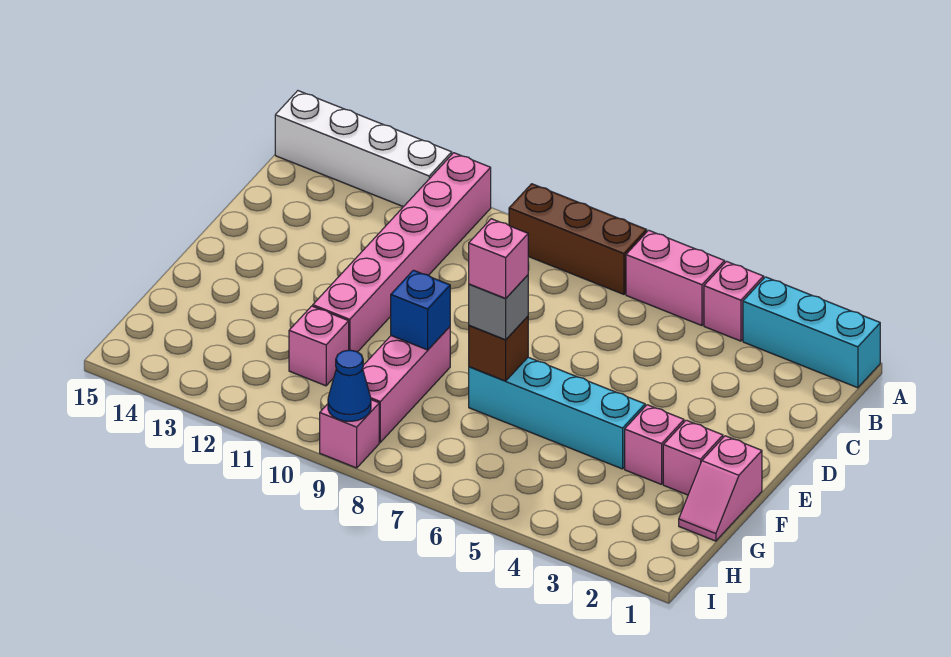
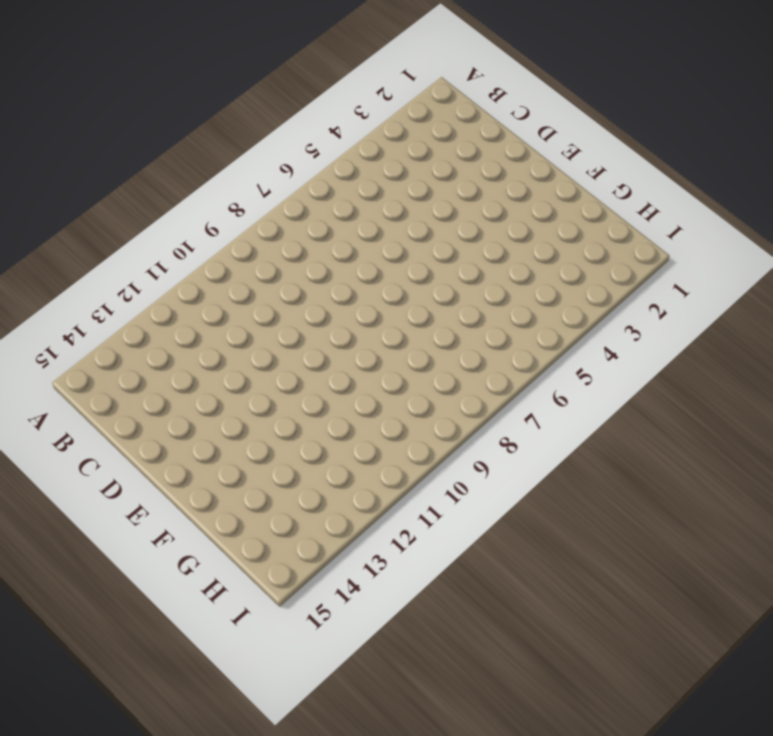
none -> cyan 1x3 brick [743,277,880,388]
none -> pink 1x1 brick [704,261,764,341]
none -> pink 1x2 brick [626,230,725,326]

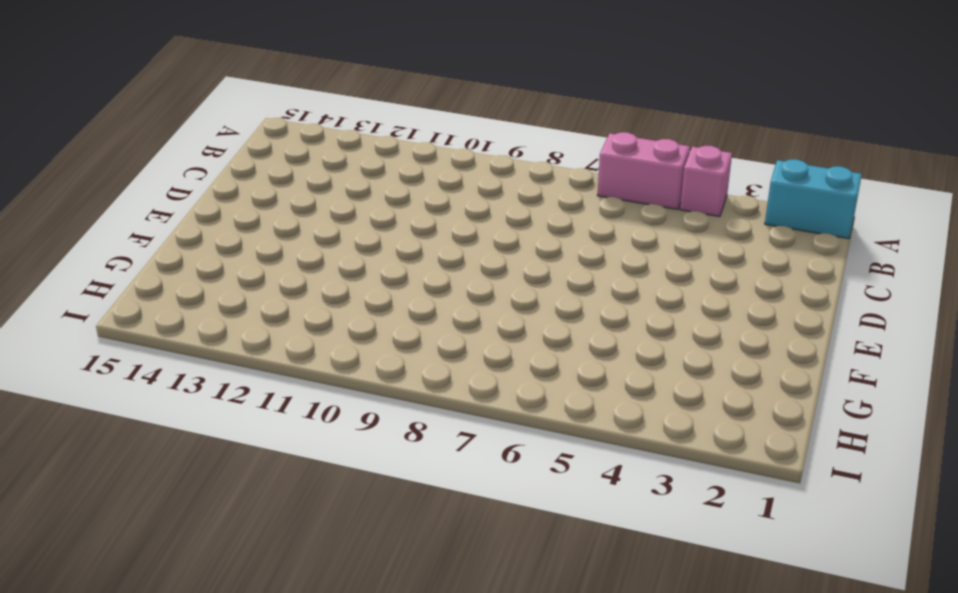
cyan 1x2 brick [765,159,862,239] -> cyan 1x3 brick [743,277,880,388]
none -> brown 1x3 brick [509,184,647,294]
none -> pink 1x6 brick [313,153,491,352]
none -> white 1x4 brick [275,91,452,207]

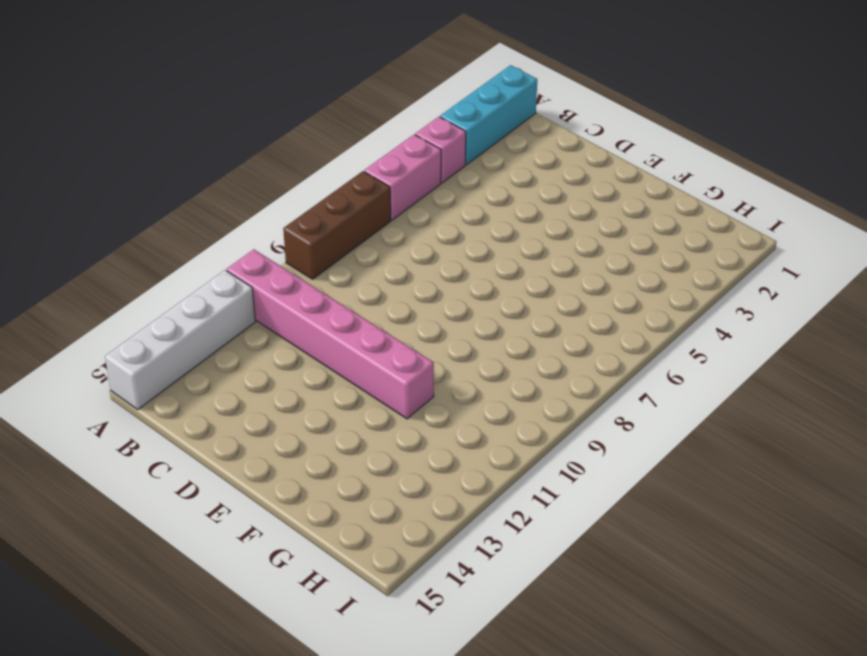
none -> pink 1x2 slope [679,436,762,541]
none -> pink 1x1 brick [663,420,723,495]
none -> pink 1x1 brick [625,405,684,484]

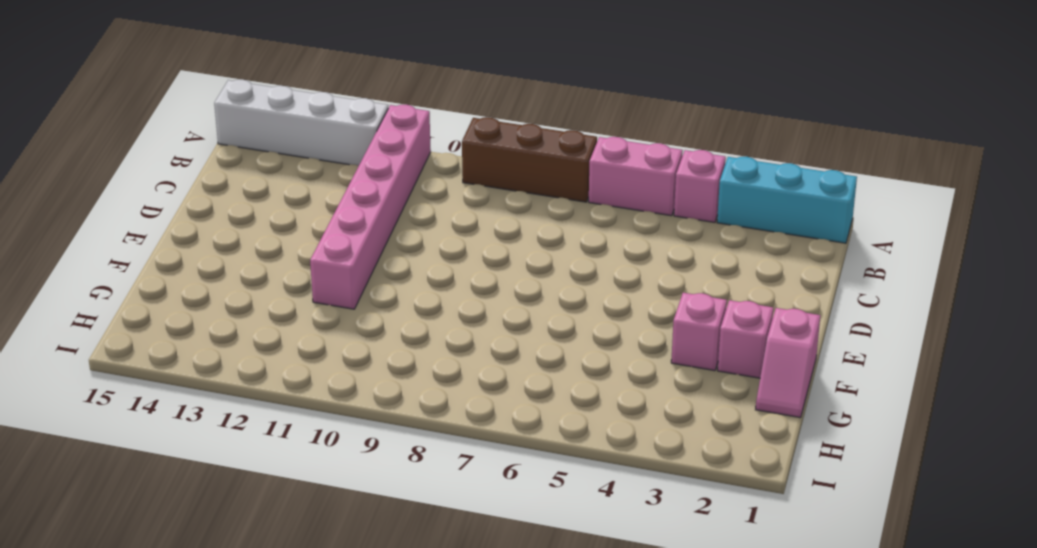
none -> cyan 1x4 brick [469,357,645,469]
none -> pink 1x3 brick [363,327,450,442]
none -> pink 1x1 brick [289,306,349,386]

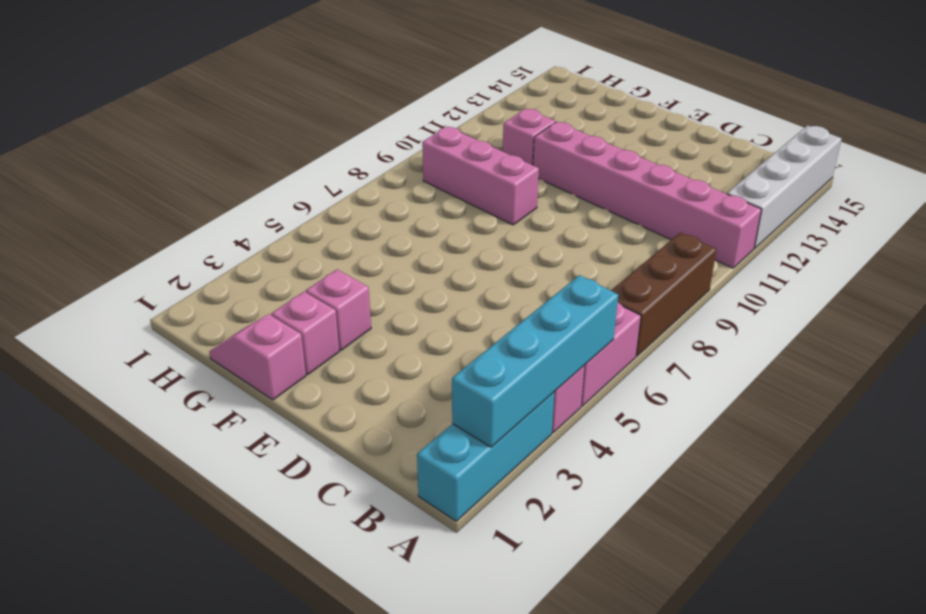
cyan 1x4 brick [452,275,618,447] -> cyan 1x4 brick moved to [469,357,645,469]
none -> pink 1x1 brick [320,400,379,468]
none -> brown 1x1 brick [469,316,528,381]
none -> blue 1x1 brick [391,270,450,350]

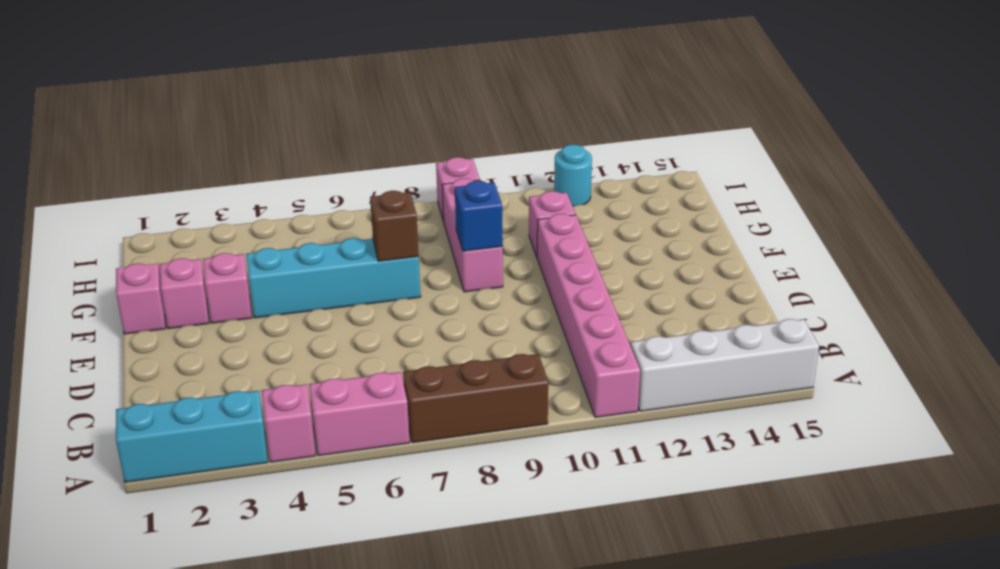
cyan 1x1 round brick [554,145,592,206] -> none
none -> blue 1x1 cone [328,350,371,421]
none -> grey 1x1 brick [469,275,528,340]
none -> pink 1x1 brick [469,219,528,299]

